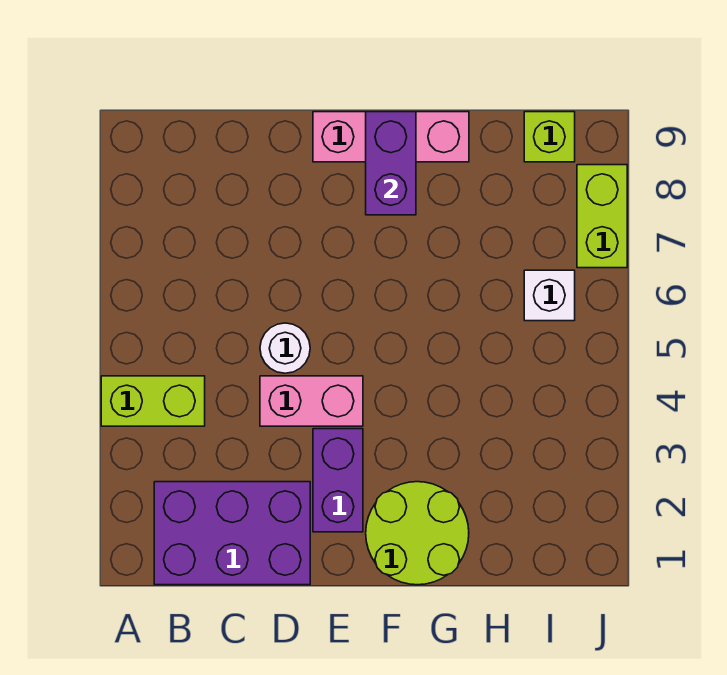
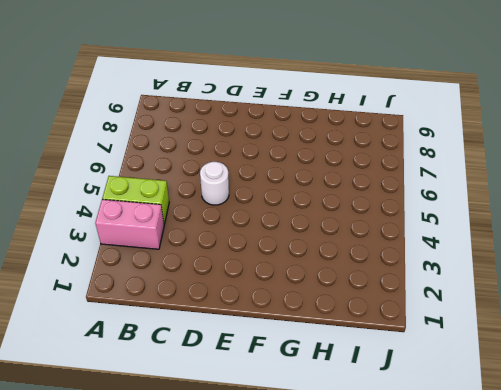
pink 1x2 brick [95,199,164,249] -> pink 1x2 brick moved to [260,376,363,426]
none -> purple 2x3 brick [154,482,310,585]
none -> purple 1x2 brick [313,429,363,532]

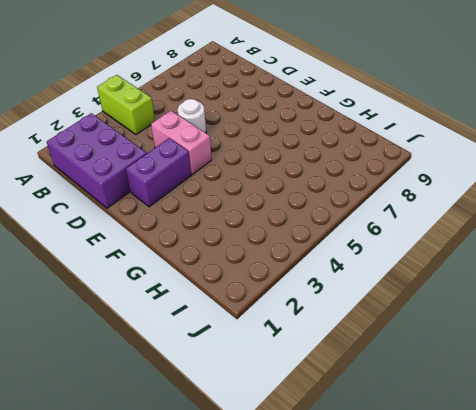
none -> pink 1x3 brick [313,112,469,162]
none -> lime 2x2 round brick [366,482,469,585]

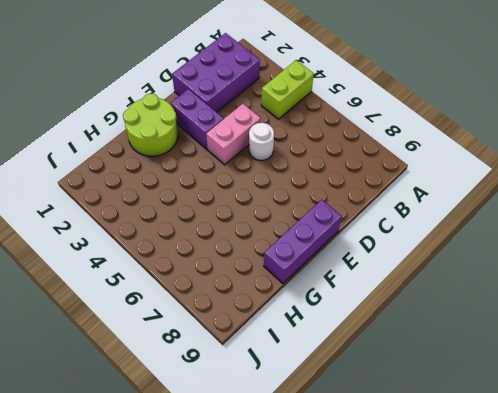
purple 1x3 brick [264,200,342,283] -> pink 1x3 brick [313,112,469,162]
none -> white 1x1 brick [524,270,575,321]
none -> lime 1x1 brick [524,112,575,162]

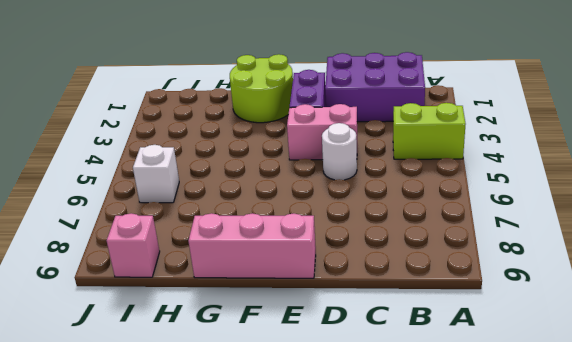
pink 1x1 brick [106,213,160,277] -> lime 1x1 brick [524,112,575,162]
none -> lime 1x2 brick [577,165,627,268]
none -> purple 1x2 brick [366,112,416,215]

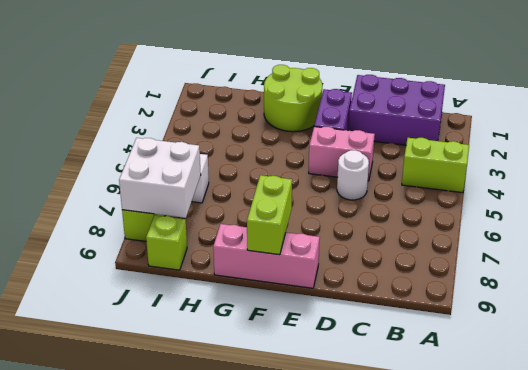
lime 1x2 brick [247,175,292,255] -> purple 1x2 brick [366,112,416,215]
white 2x2 brick [119,138,201,218] -> none

